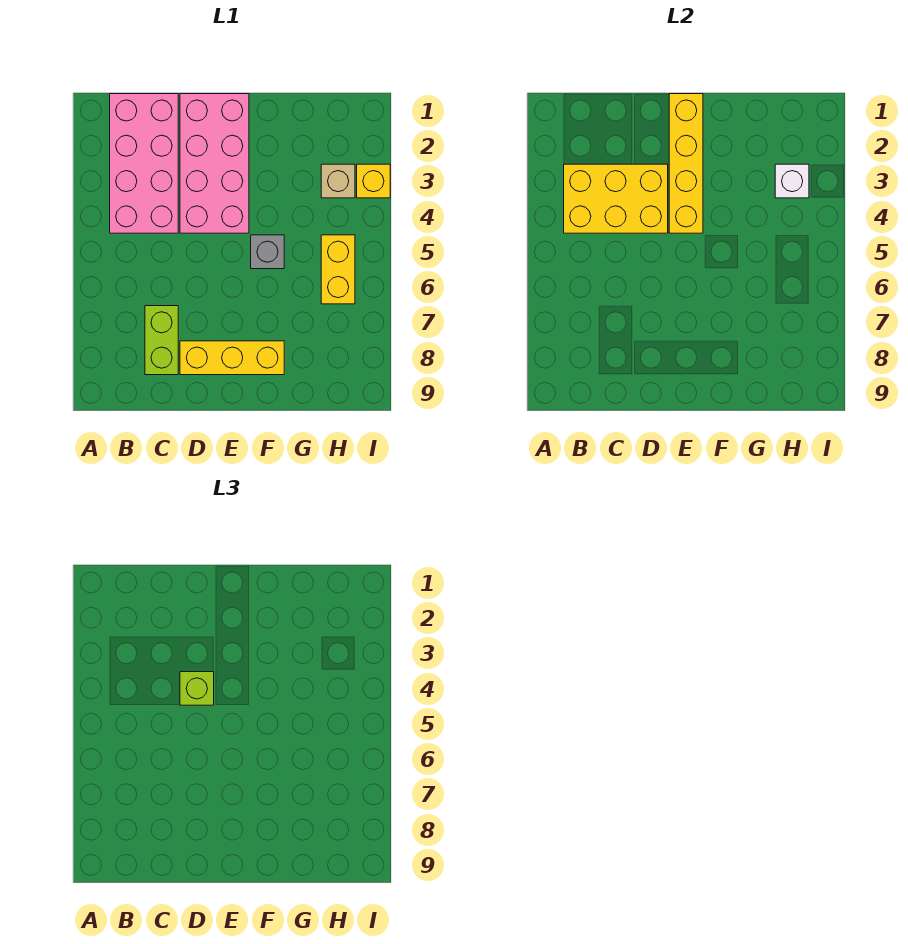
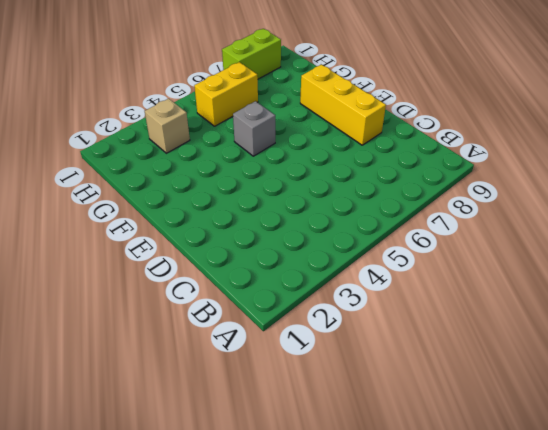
lime 1x2 brick [222,29,281,79] -> lime 1x2 brick moved to [145,306,178,375]
none -> pink 2x4 brick [110,94,178,233]
none -> pink 2x4 brick [180,94,249,233]
none -> yellow 1x1 brick [357,164,390,198]

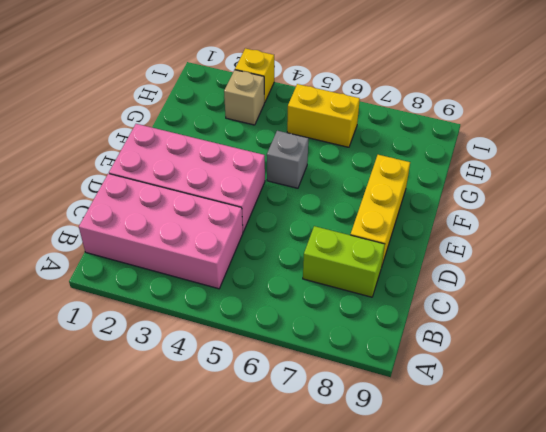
none -> yellow 2x3 brick [564,164,668,233]
none -> yellow 1x4 brick [669,94,703,233]
none -> white 1x1 brick [775,164,809,198]

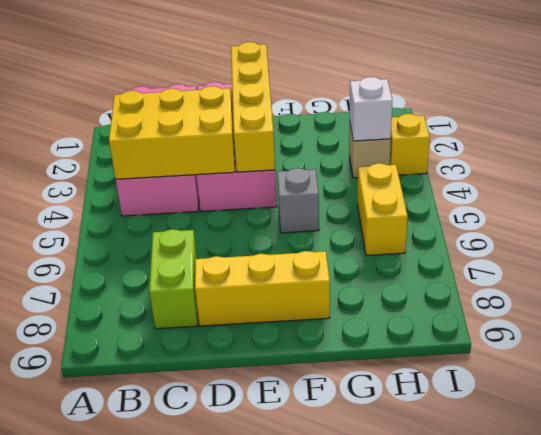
none -> lime 1x1 brick [180,672,214,705]

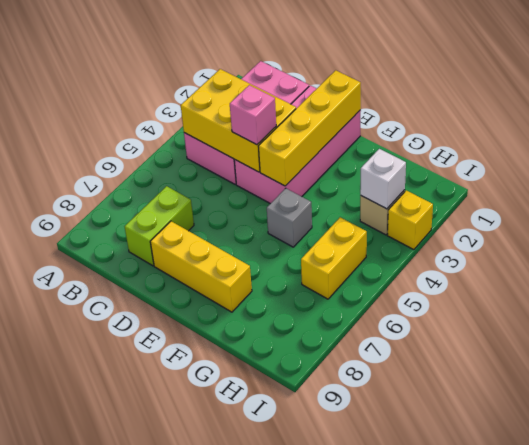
pink 1x1 brick [230,85,276,145] -> lime 1x1 brick [180,672,214,705]

